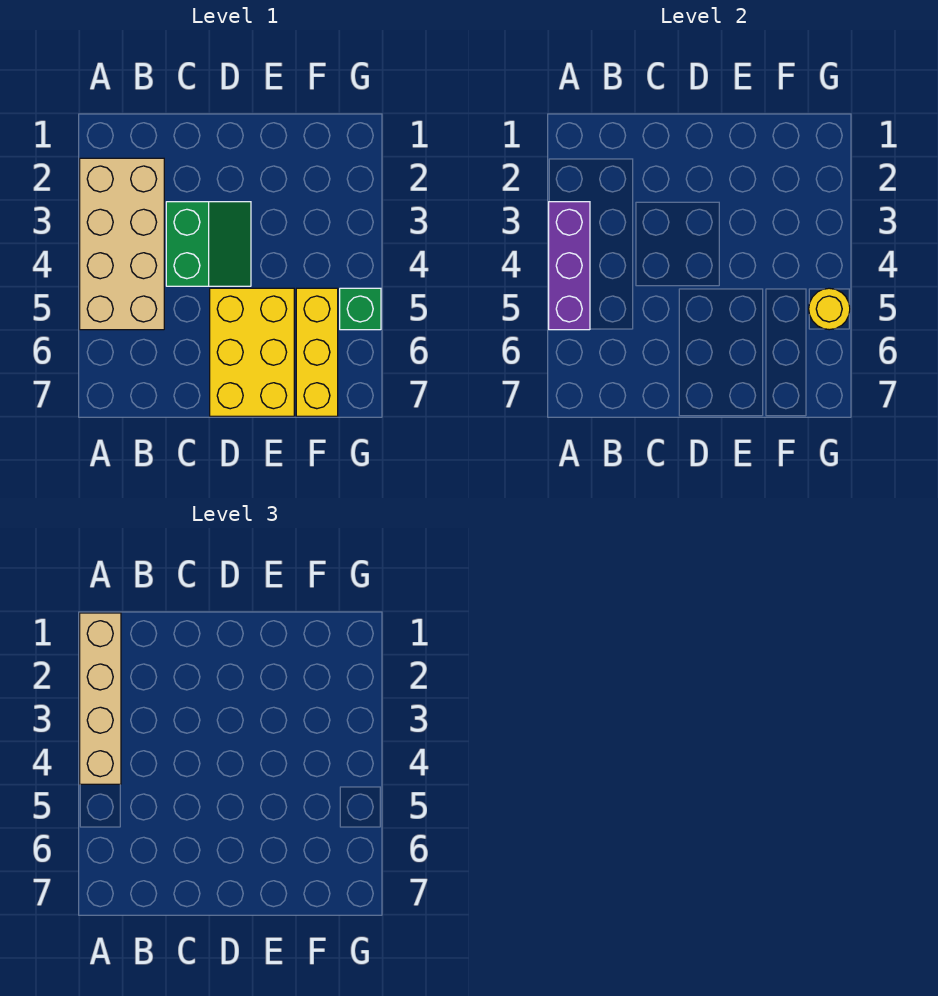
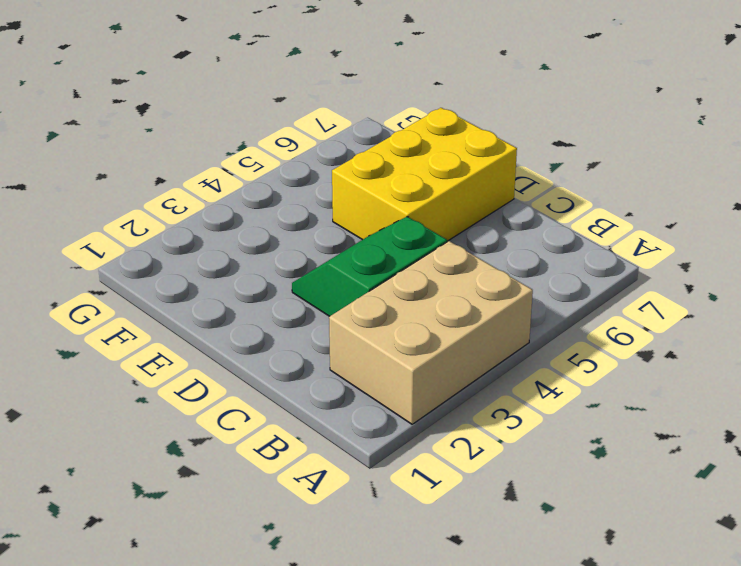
tan 2x3 brick [329,241,533,424] -> tan 2x4 brick [80,158,164,330]
none -> yellow 1x3 brick [296,288,338,416]
none -> green 1x1 brick [340,288,381,330]

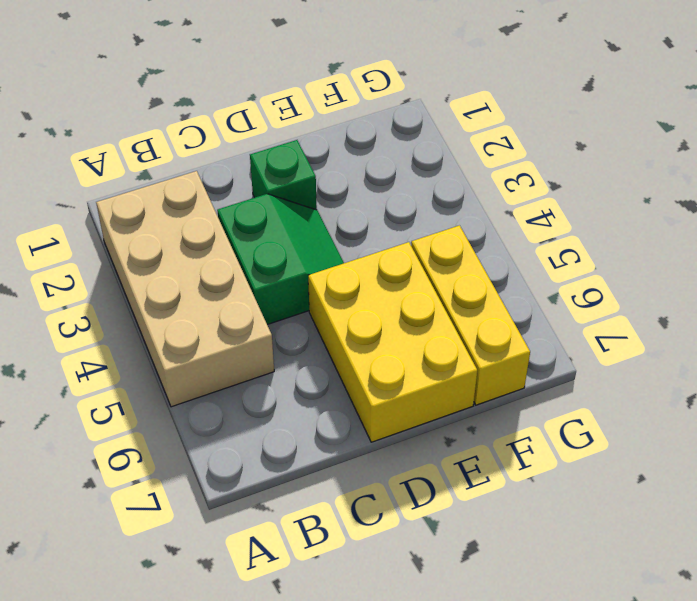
green 1x1 brick [250,140,317,210] -> green 1x1 brick moved to [340,288,381,330]
none -> purple 1x3 brick [549,202,590,330]
none -> yellow 1x1 round brick [809,288,850,330]

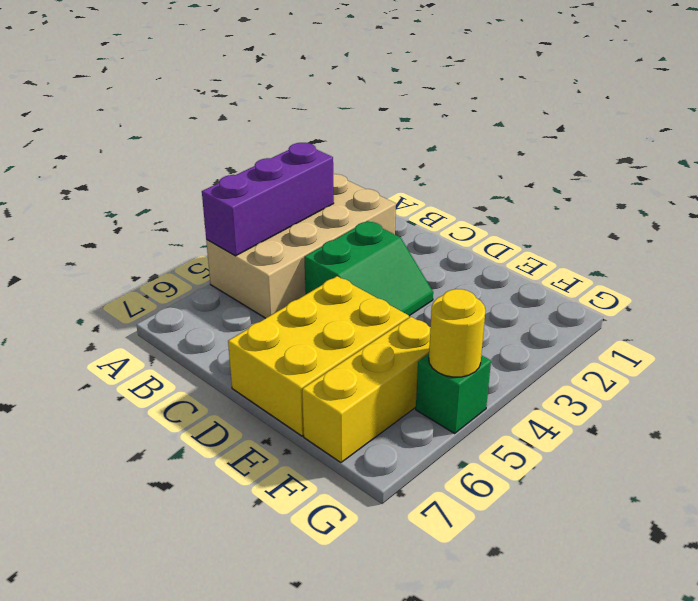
none -> tan 1x4 brick [80,613,121,784]

